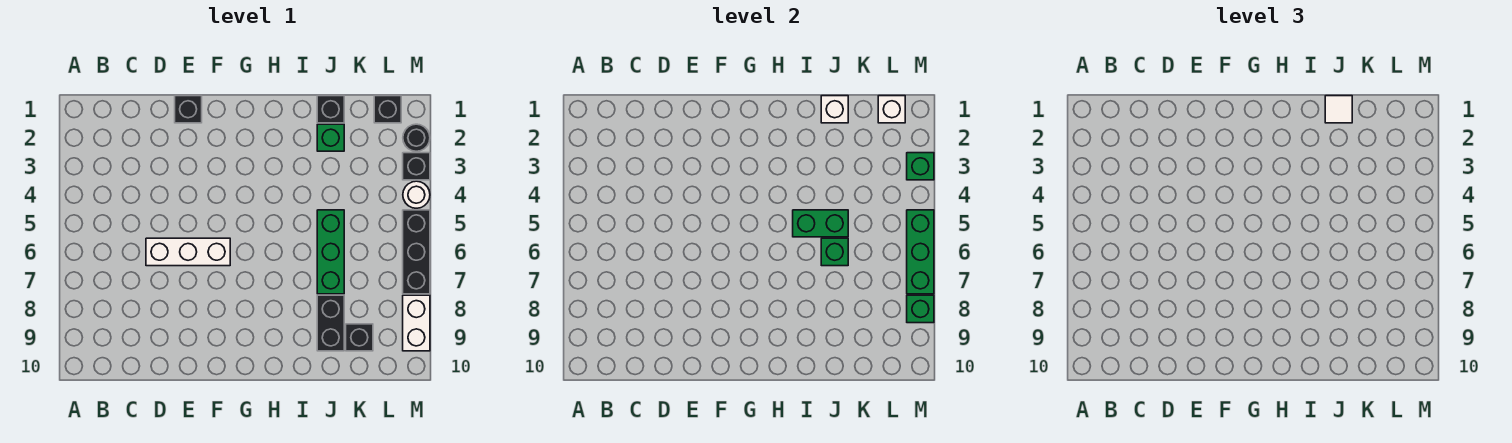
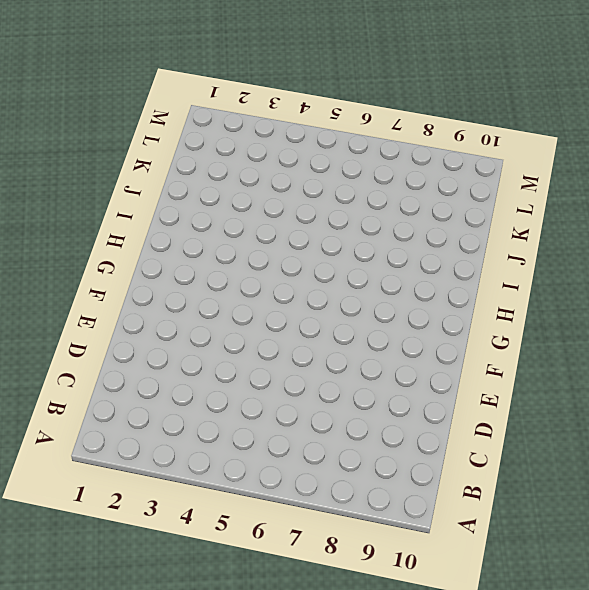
none -> white 1x3 brick [146,238,230,266]
none -> black 1x1 brick [175,96,202,123]
none -> black 1x1 brick [317,96,344,123]

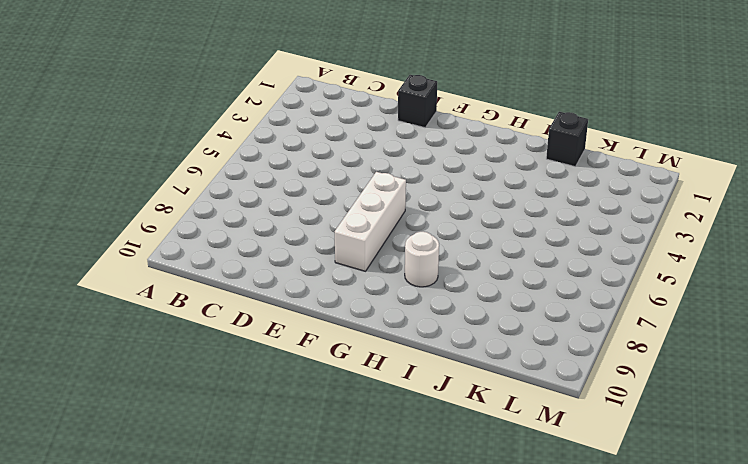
white 1x3 brick [335,172,406,271] -> white 1x3 brick turned to [146,238,230,266]
white 1x1 round brick [405,232,439,287] -> white 1x1 round brick moved to [403,181,430,208]
none -> green 1x1 brick [317,124,344,151]
none -> green 1x3 brick [317,210,344,294]
none -> black 1x2 brick [317,295,344,351]

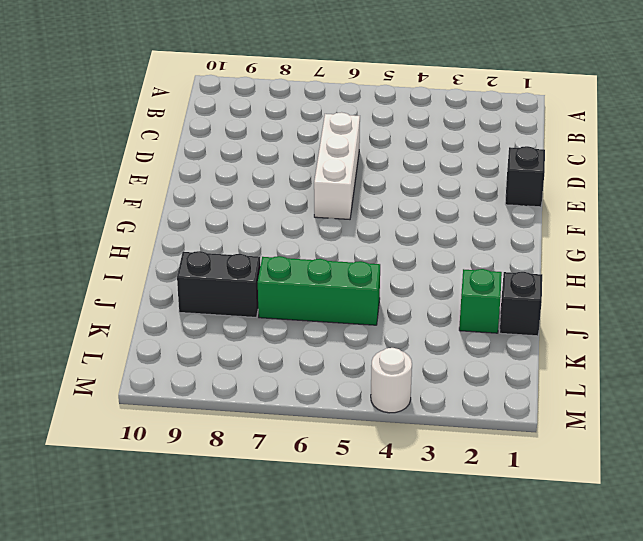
none -> black 1x1 brick [346,324,373,351]
none -> black 1x1 brick [374,96,401,123]
none -> black 1x1 round brick [403,124,430,151]

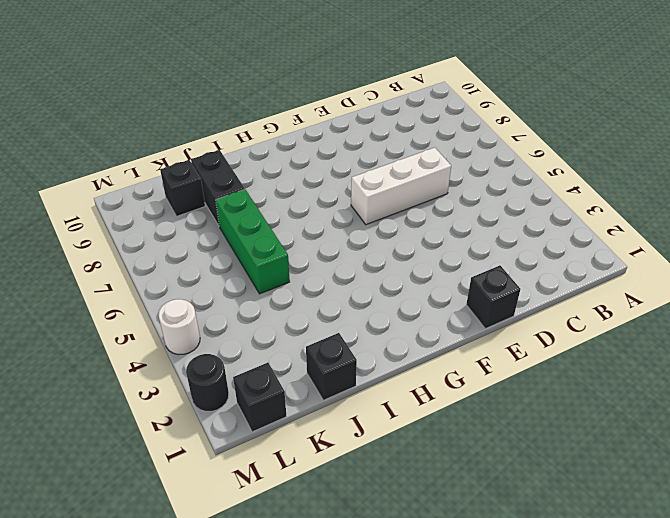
none -> green 1x1 brick [317,124,344,151]
none -> black 1x1 brick [403,153,430,180]
none -> black 1x3 brick [403,210,430,294]

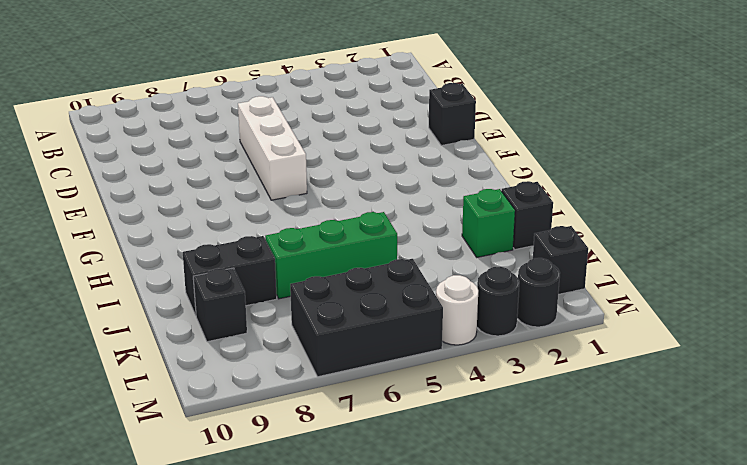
black 2x3 brick [290,259,443,377] -> black 1x3 brick [403,210,430,294]
black 1x1 round brick [477,267,519,336] -> black 1x1 brick [403,153,430,180]
none -> white 1x2 brick [403,295,430,351]
none -> green 1x2 brick [793,210,848,237]
none -> white 1x1 brick [821,96,848,123]

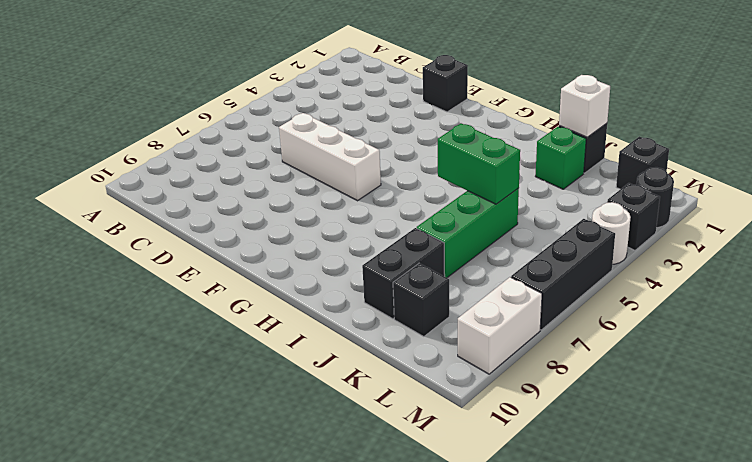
none -> green 1x1 brick [821,238,848,266]
none -> white 1x1 brick [878,96,905,123]
none -> green 1x1 brick [907,153,934,180]

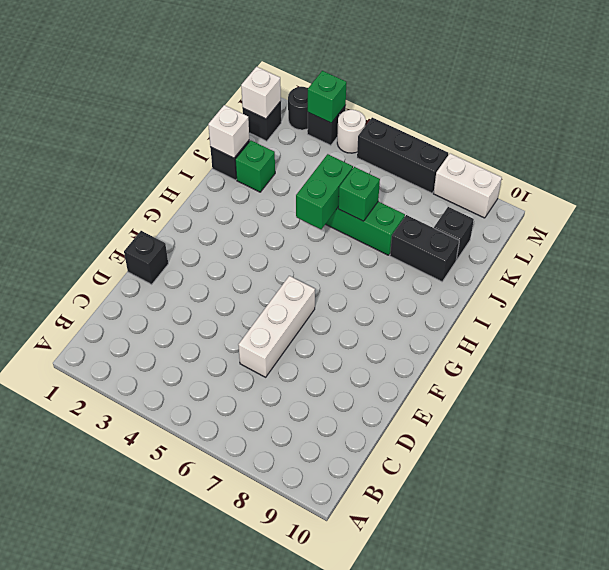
none -> green 1x3 brick [907,210,934,294]
none -> green 1x1 brick [907,295,934,323]
none -> white 1x1 tile [1325,96,1352,123]

